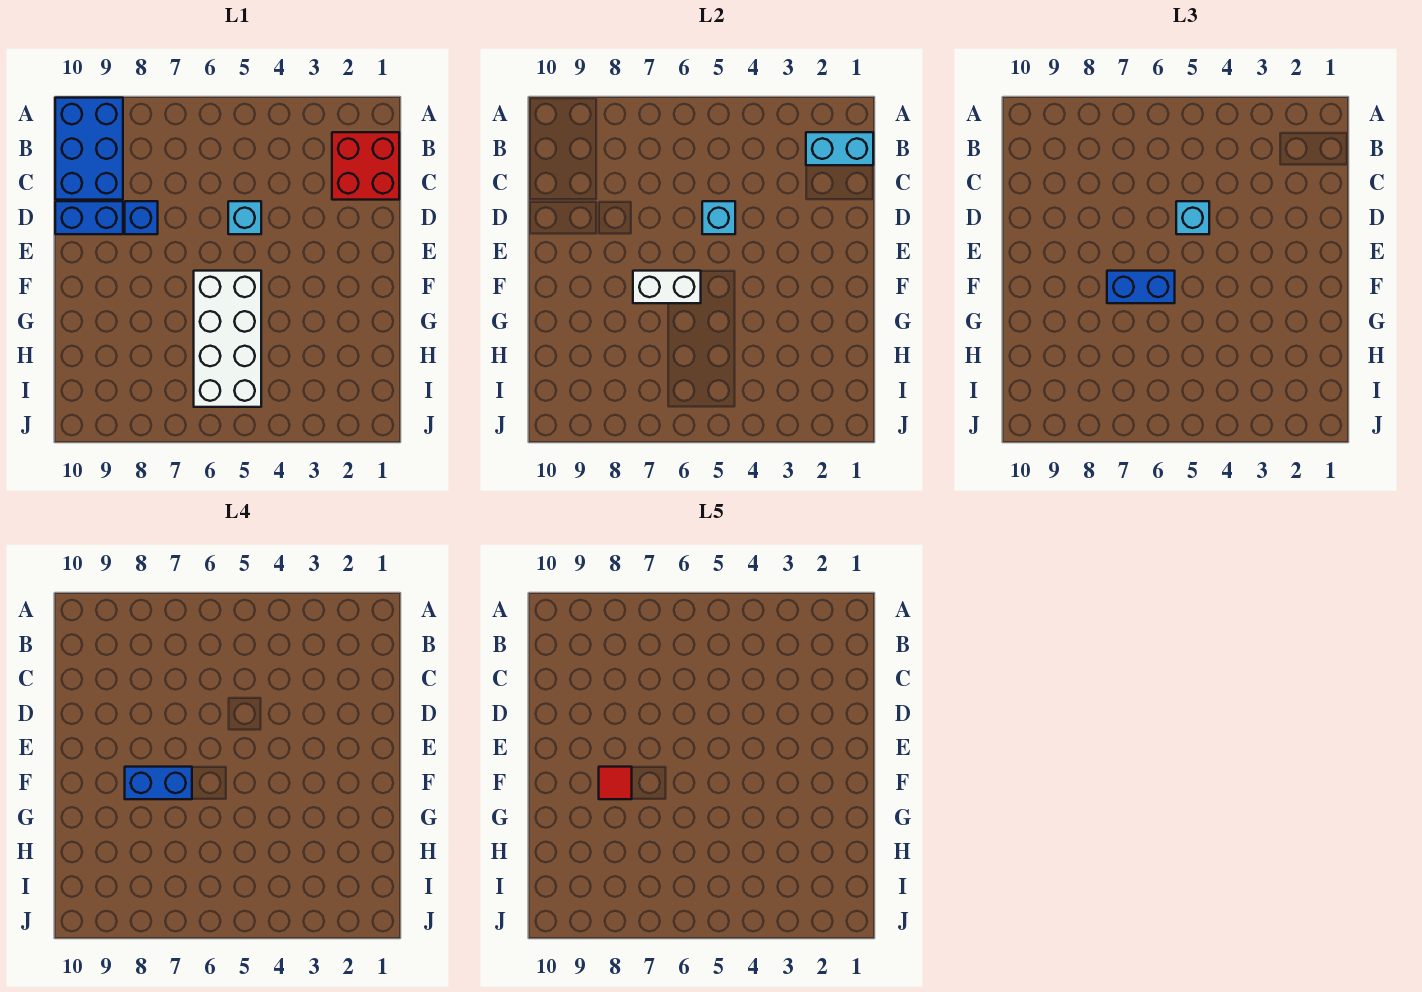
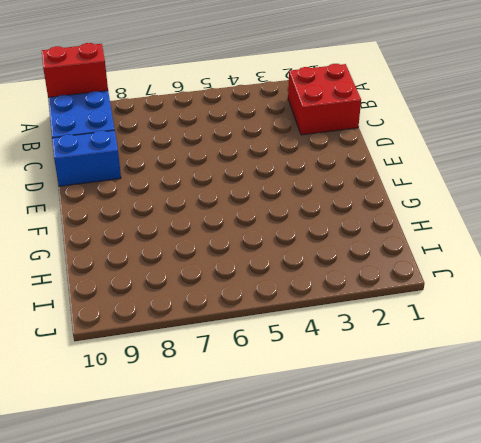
red 1x2 brick [42,43,108,97] -> none
none -> cyan 1x1 brick [228,201,261,234]
none -> blue 1x1 brick [125,201,158,234]
none -> white 2x4 brick [194,271,261,407]

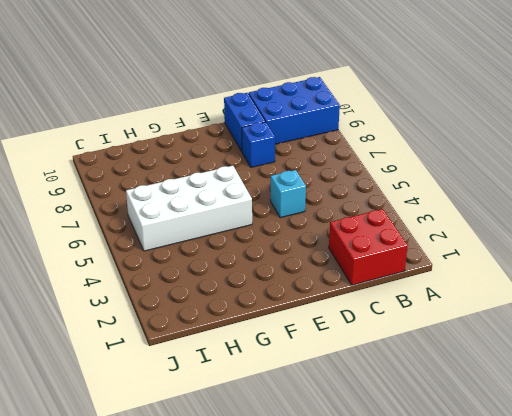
none -> cyan 1x2 brick [806,132,873,165]
none -> cyan 1x1 brick [702,201,735,234]
none -> white 1x2 brick [633,271,701,303]

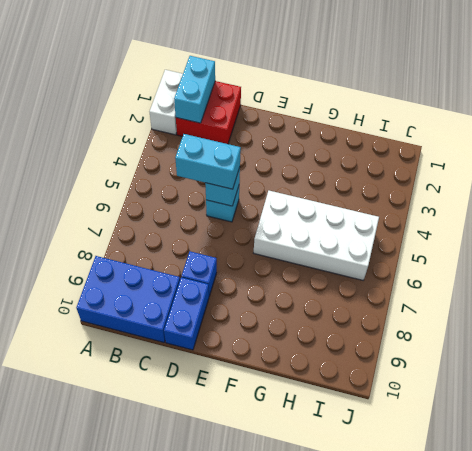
white 1x2 brick [150,70,183,135] -> white 1x2 brick moved to [633,271,701,303]
cyan 1x2 brick [175,134,241,189] -> cyan 1x1 brick [1176,201,1209,234]
none -> blue 1x2 brick [1107,271,1175,303]
none -> blue 1x2 brick [125,767,192,799]
none -> red 1x1 tile [599,767,632,799]

